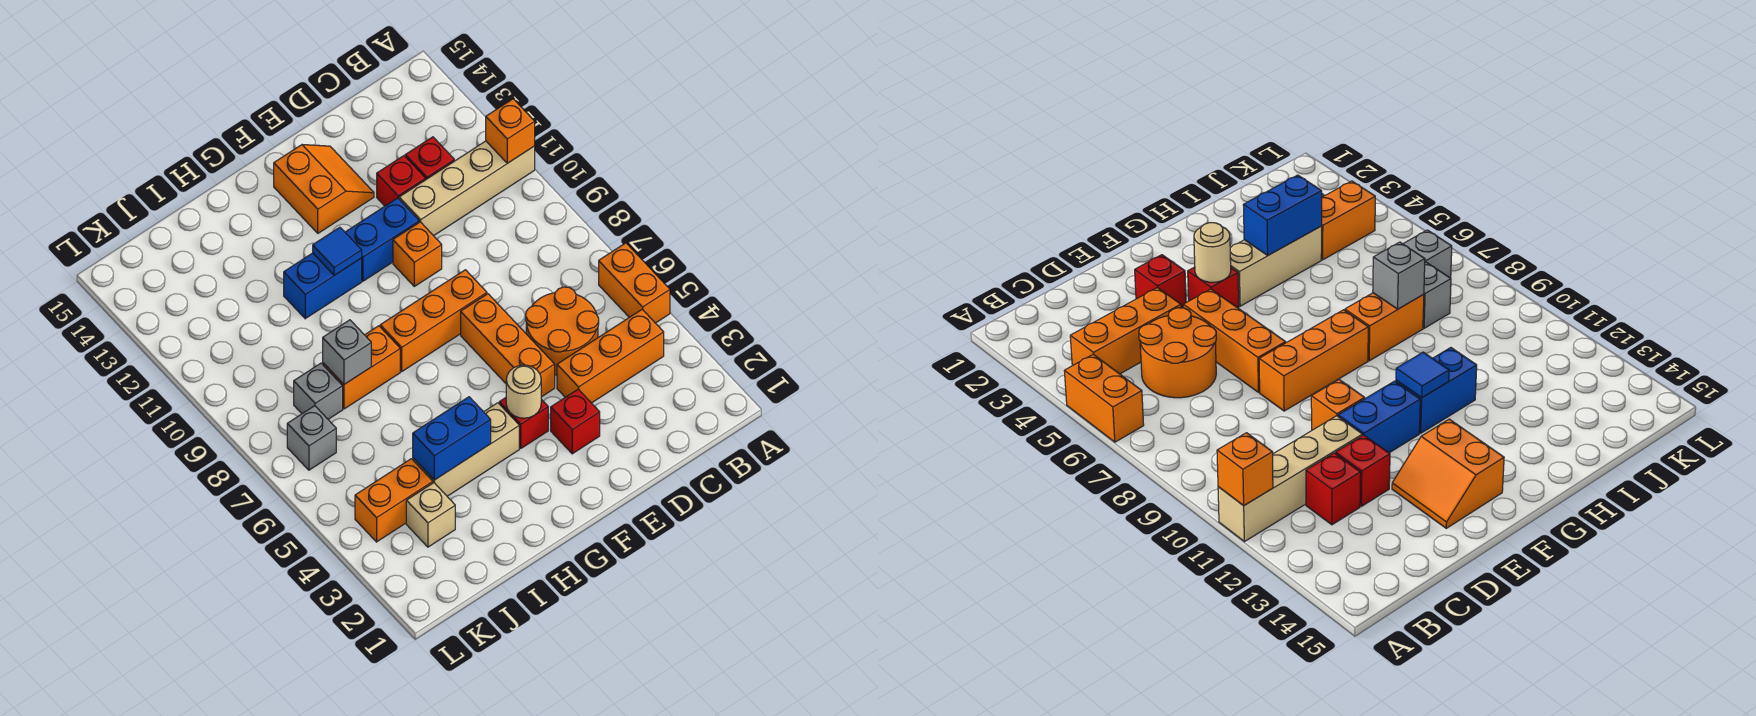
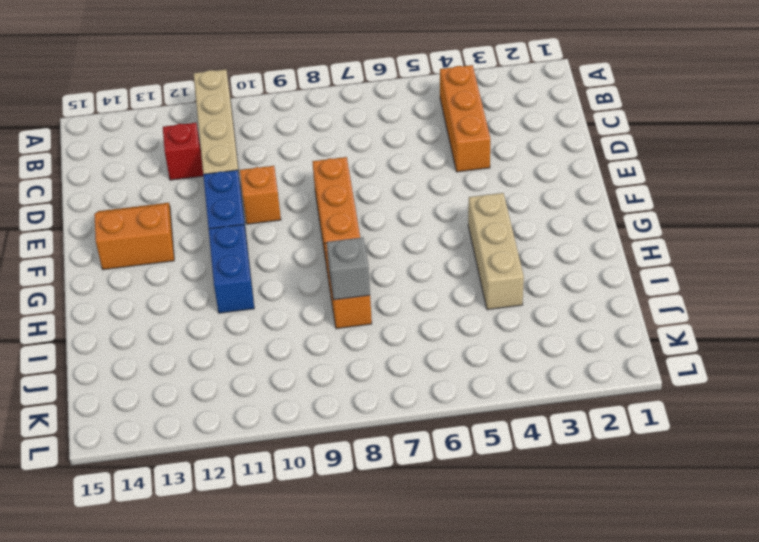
none -> orange 1x2 brick [599,243,670,323]
none -> orange 2x2 round brick [526,287,599,375]
none -> red 1x1 brick [377,156,426,206]

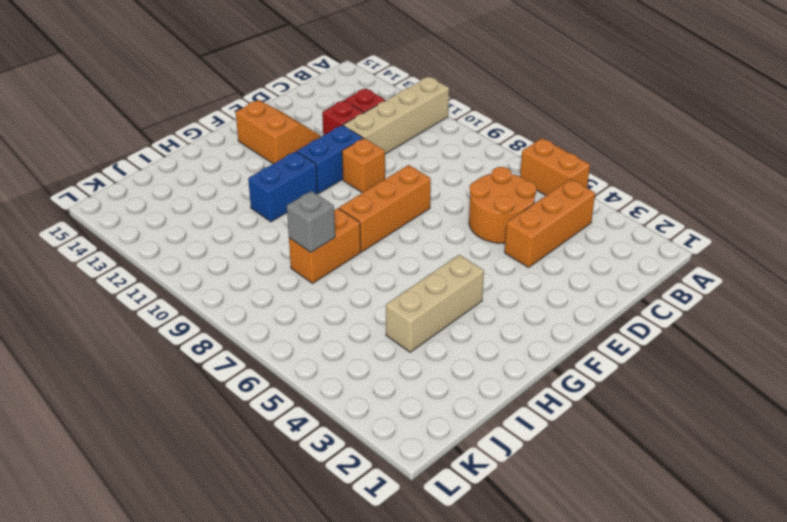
none -> red 1x1 brick [551,389,600,454]
none -> orange 1x3 brick [461,294,555,397]
none -> red 1x1 brick [499,398,548,448]

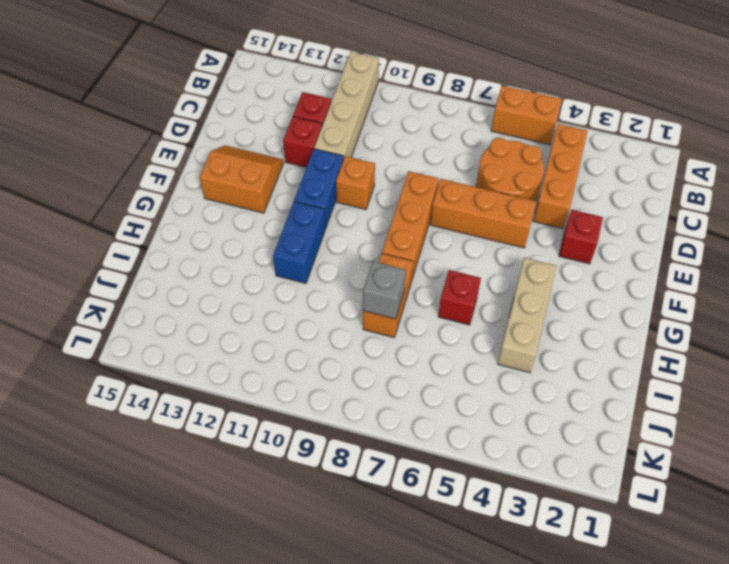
red 1x1 brick [438,270,481,325] -> red 1x1 brick moved to [499,398,548,448]
none -> tan 1x1 brick [406,483,455,547]
none -> orange 1x2 brick [355,459,433,542]
none -> grey 1x1 brick [294,363,343,419]

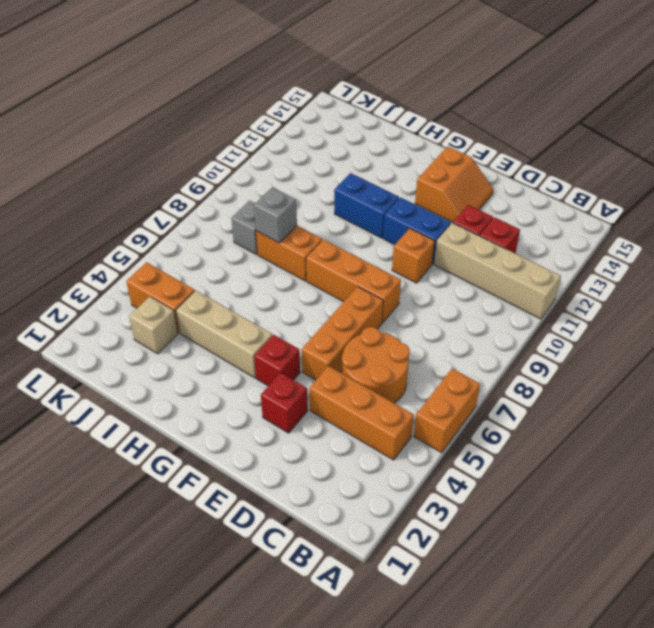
none -> grey 1x1 brick [287,406,336,470]
none -> orange 1x1 brick [486,99,535,163]
none -> tan 1x1 round brick [506,365,541,418]

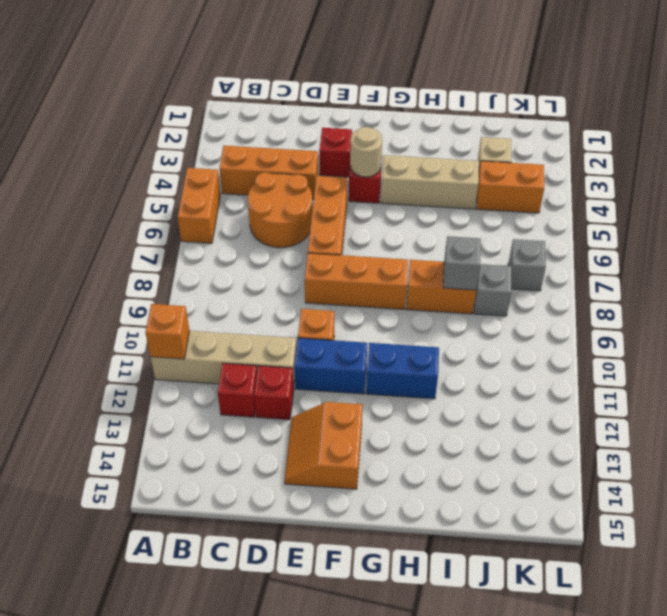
none -> blue 1x1 tile [313,227,362,275]
none -> blue 1x2 brick [413,397,491,480]

